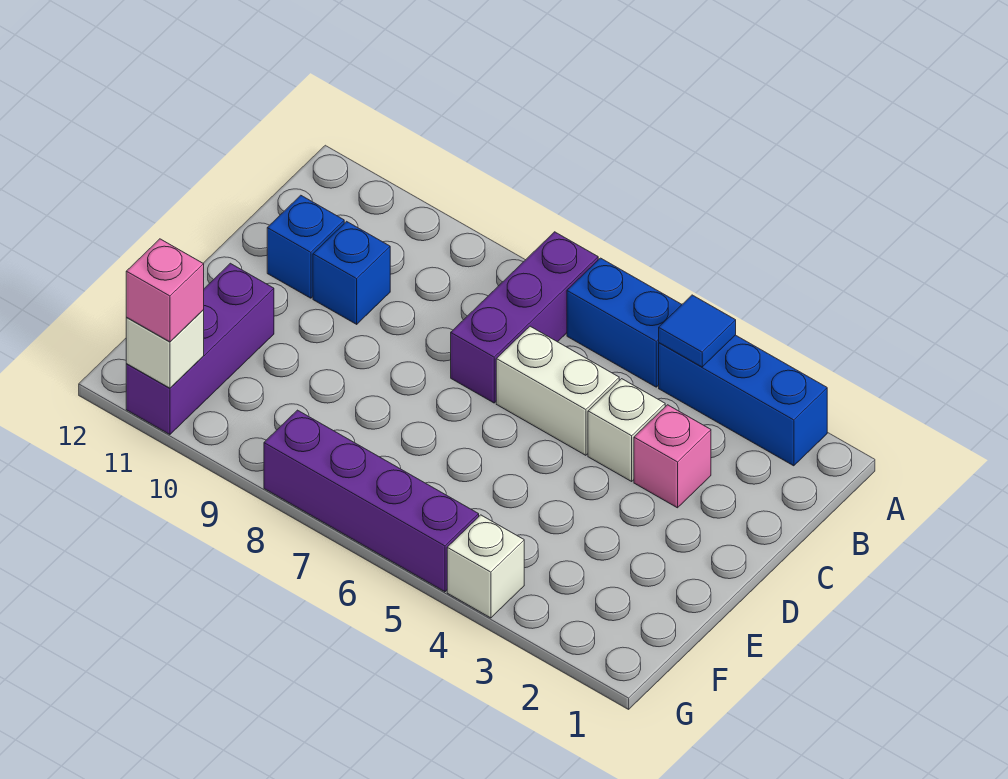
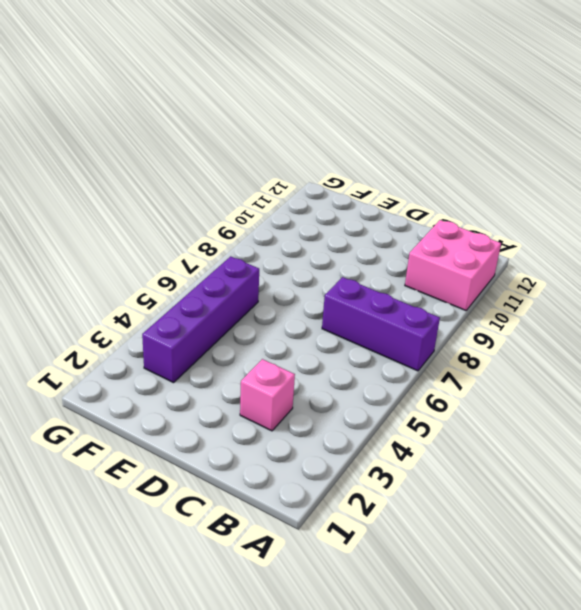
pink 2x2 brick [405,220,501,310] -> none
purple 1x4 brick [142,256,259,383] -> purple 1x4 brick moved to [264,410,479,592]
none -> blue 1x3 brick [659,335,827,466]
none -> blue 1x2 brick [567,258,682,387]
none -> white 1x1 brick [588,379,665,481]

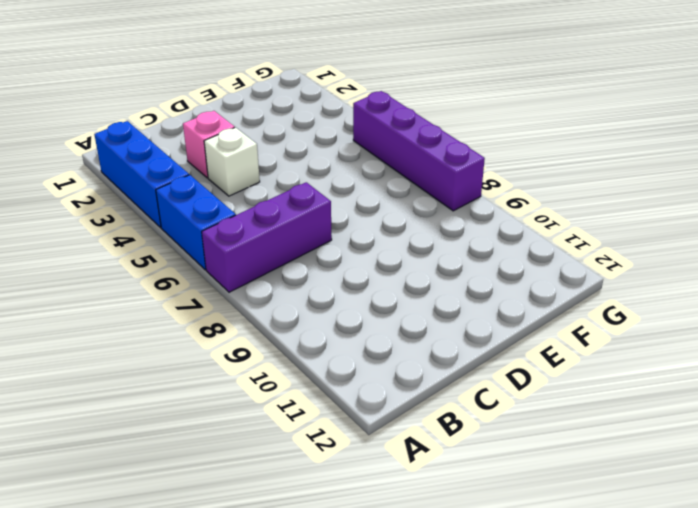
none -> white 1x2 brick [496,326,619,455]
none -> blue 1x1 brick [313,221,390,324]
none -> blue 1x1 brick [267,195,344,298]

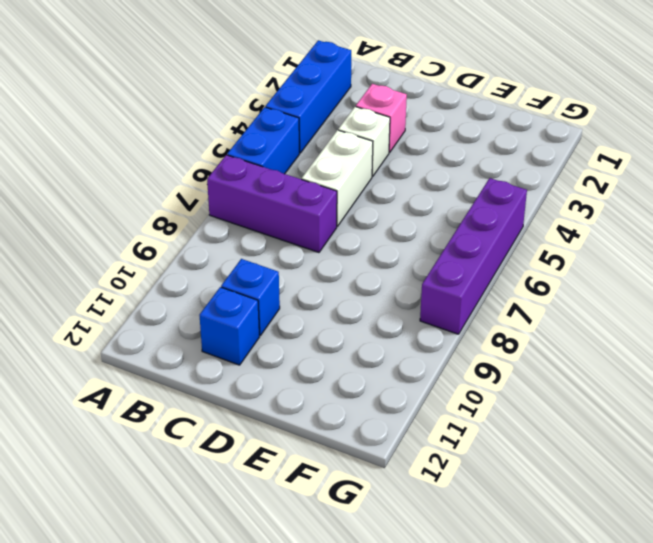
none -> purple 1x3 brick [126,263,274,435]
none -> white 1x1 brick [447,515,524,618]
none -> blue 1x1 tile [659,295,736,367]

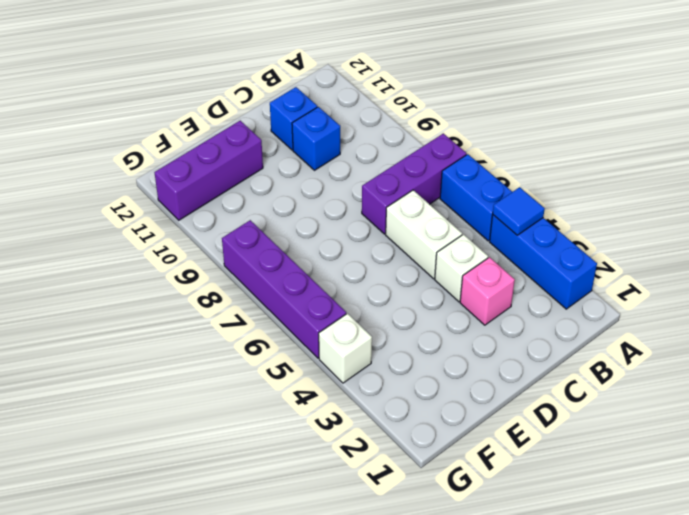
none -> white 1x1 brick [126,310,204,388]
none -> pink 1x1 brick [126,239,204,342]

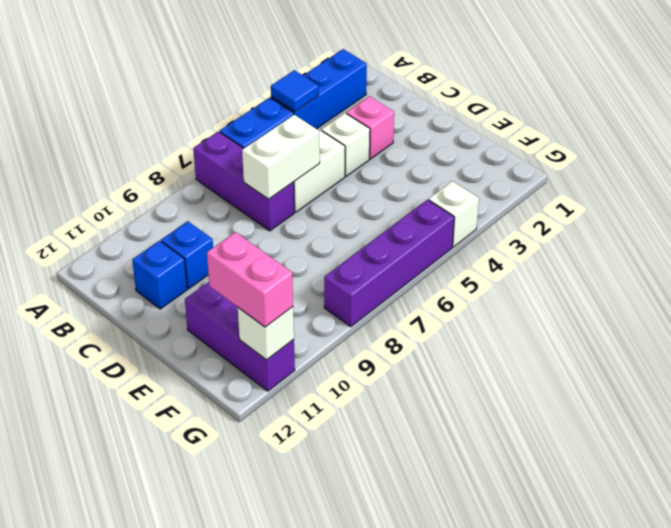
white 1x2 brick [242,115,320,199] -> none
pink 1x2 brick [207,232,293,327] -> pink 1x1 brick [126,239,204,342]

